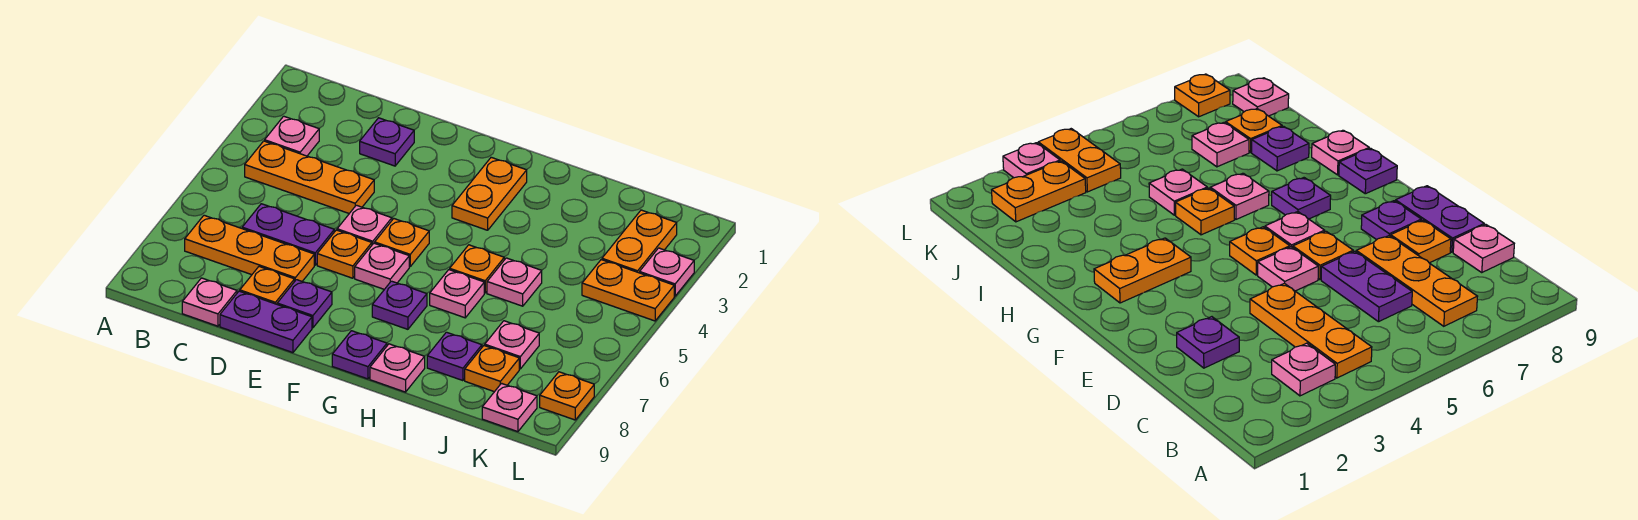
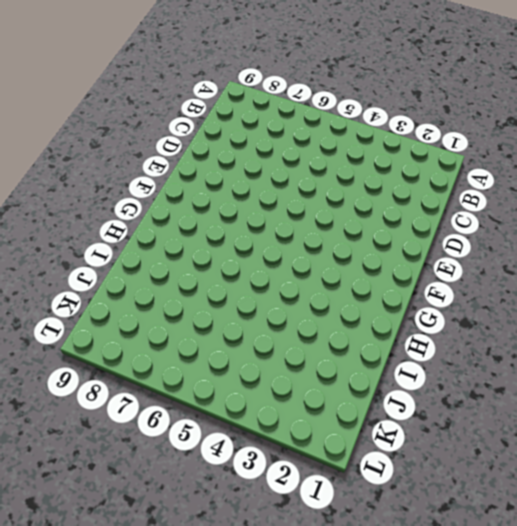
none -> pink 1x1 plate [265,116,319,156]
none -> orange 1x3 plate [245,141,374,213]
none -> orange 1x3 plate [185,215,314,282]

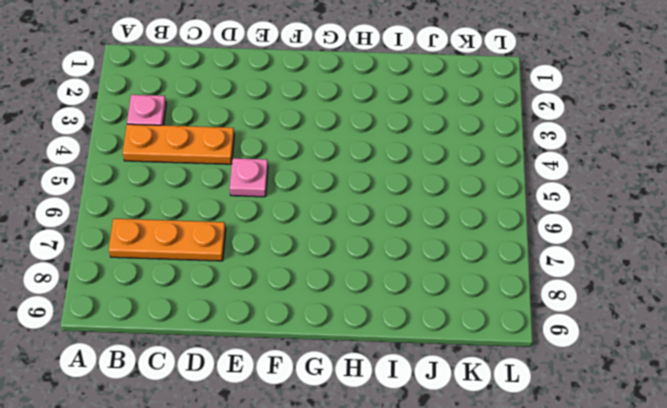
none -> purple 1x2 plate [242,204,334,265]
none -> pink 1x1 plate [182,278,237,326]
none -> purple 1x1 plate [360,118,414,166]

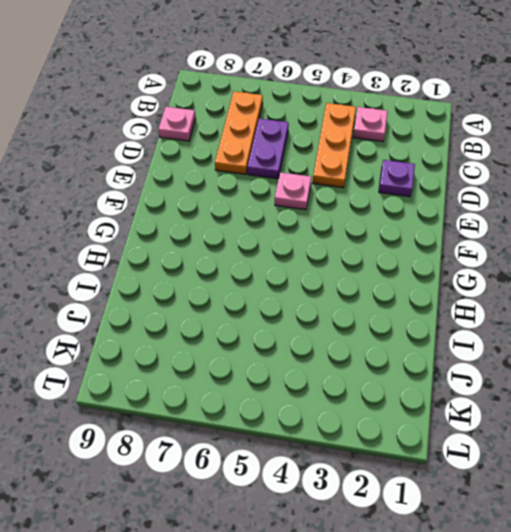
none -> orange 1x1 plate [240,267,294,304]
none -> purple 1x2 plate [220,291,312,353]
none -> orange 1x1 plate [317,230,372,278]

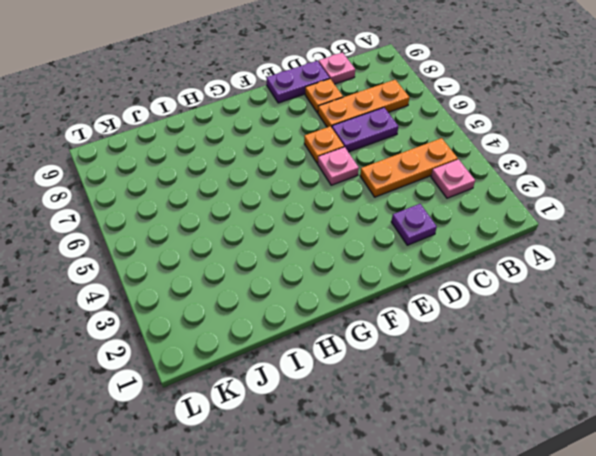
none -> purple 1x1 plate [277,280,332,328]
none -> orange 1x1 plate [375,219,429,267]
none -> pink 1x1 plate [355,243,409,289]

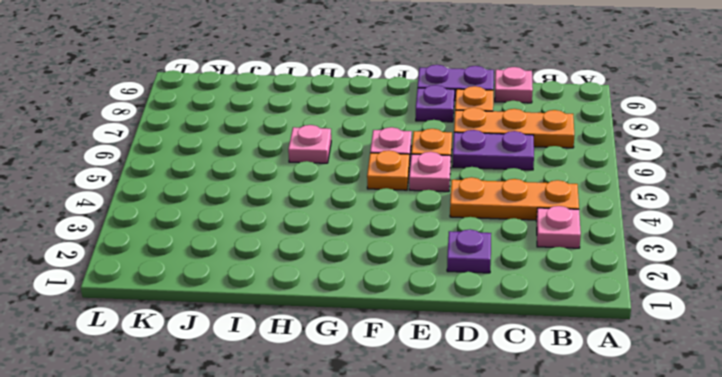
none -> orange 1x2 plate [452,157,527,230]
none -> purple 1x1 plate [372,281,427,329]
none -> purple 1x1 plate [332,331,387,379]

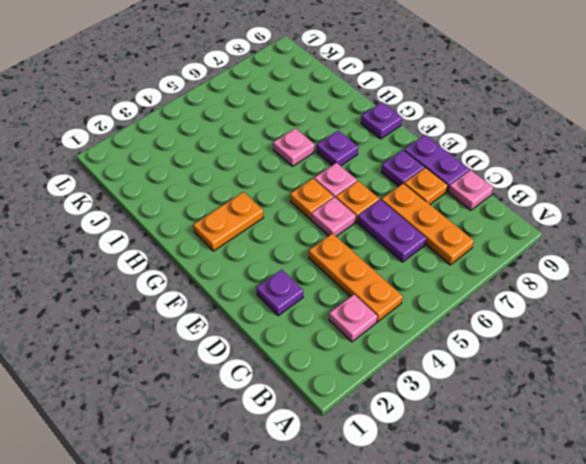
none -> orange 1x1 plate [450,245,504,293]
none -> pink 1x1 plate [370,344,425,392]
none -> pink 1x1 plate [487,258,542,306]

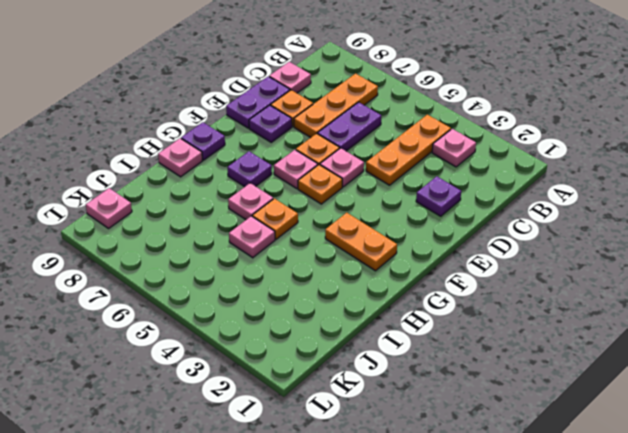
none -> purple 1x1 plate [427,332,482,381]
none -> pink 1x1 plate [485,321,539,369]
none -> orange 1x1 plate [465,346,519,392]

